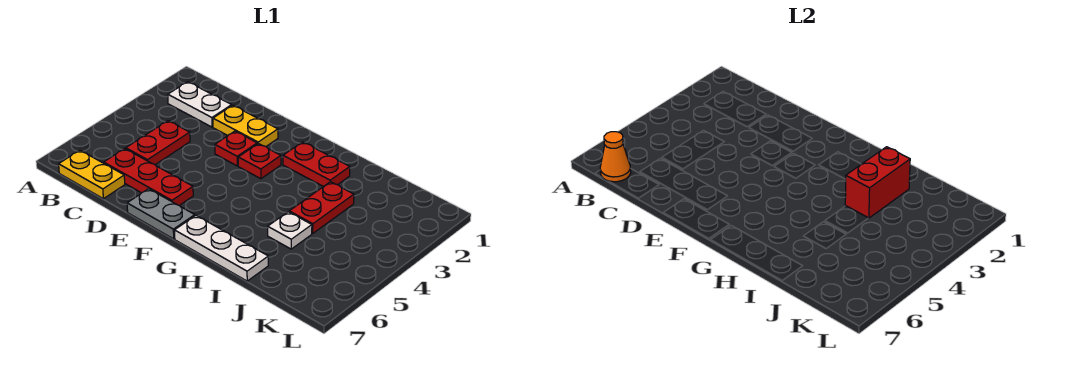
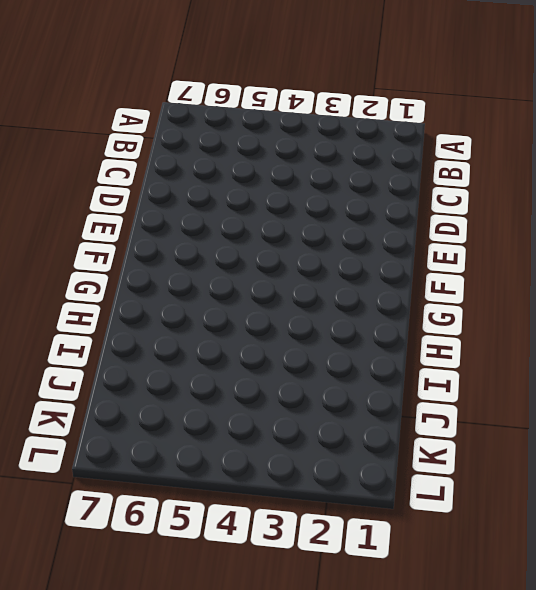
none -> white 1x2 plate [168,82,232,127]
none -> yellow 1x2 plate [59,150,125,199]
none -> red 1x2 plate [126,121,190,165]

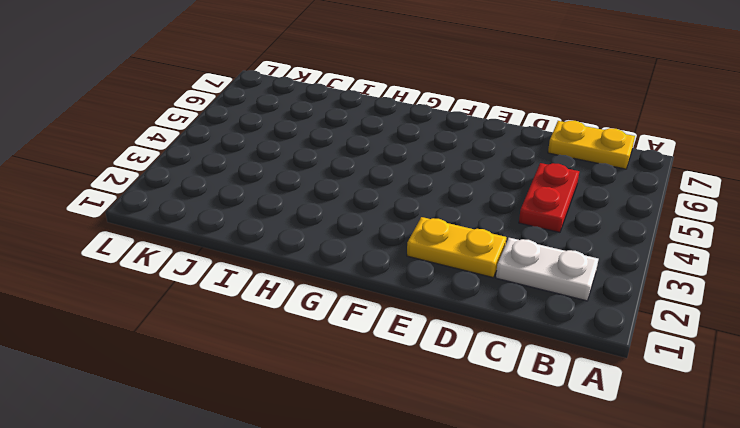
none -> red 1x3 plate [104,149,193,205]
none -> red 1x1 plate [215,131,257,166]
none -> grey 1x2 plate [127,189,195,239]

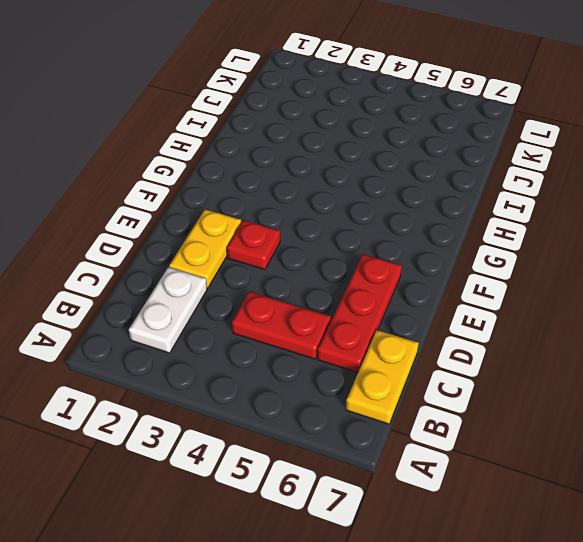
none -> grey 1x2 plate [127,189,195,239]
none -> red 1x1 plate [238,144,281,179]
none -> red 1x2 plate [283,142,350,187]

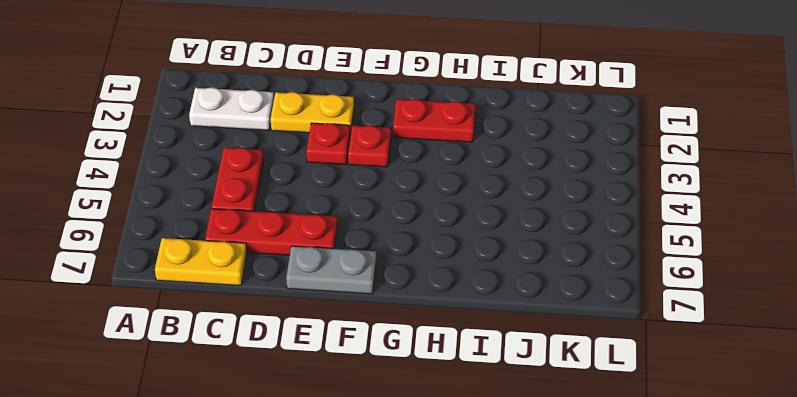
none -> white 1x3 plate [175,216,268,281]
none -> red 1x2 plate [289,182,354,233]
none -> white 1x1 plate [268,212,312,249]

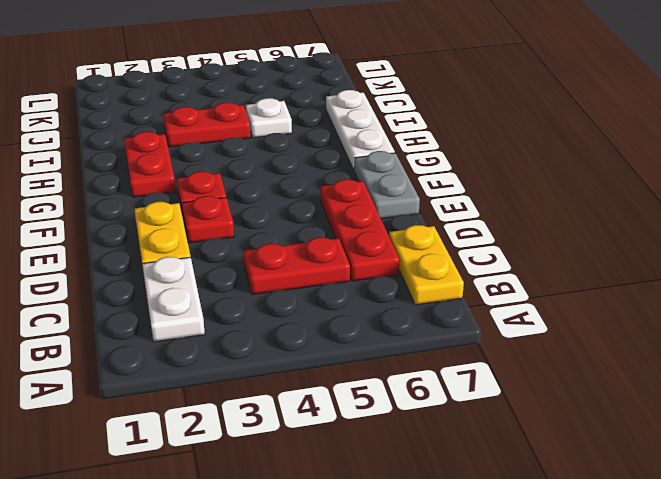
none -> orange 1x1 cone [600,132,631,182]
none -> red 1x2 brick [845,147,910,218]

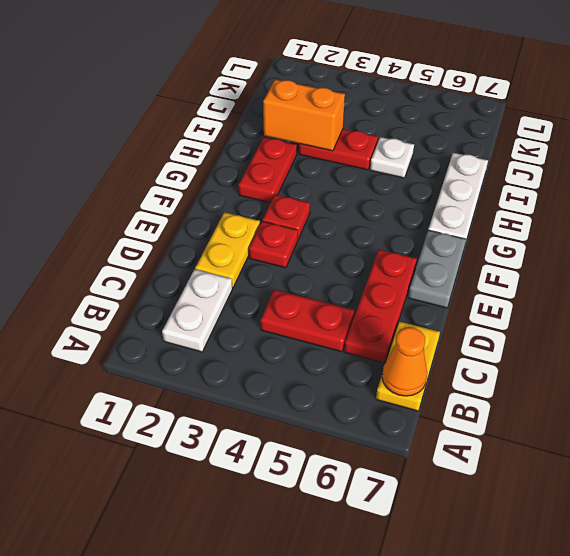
orange 1x2 brick [263,80,345,151] -> red 1x2 brick [845,147,910,218]

